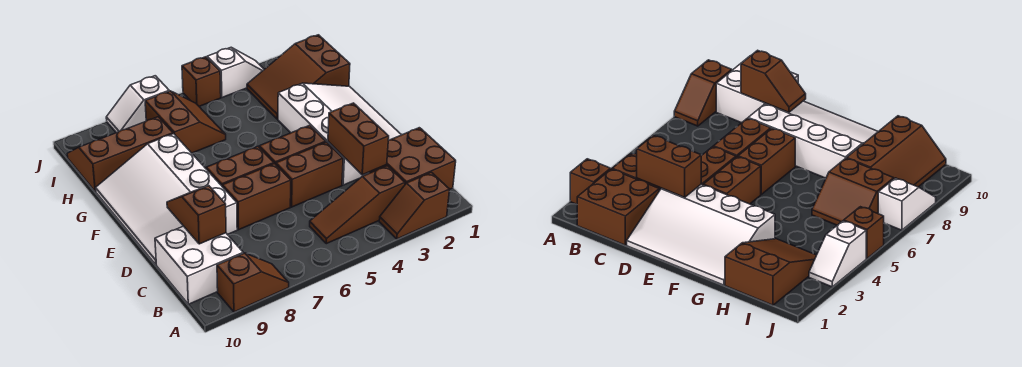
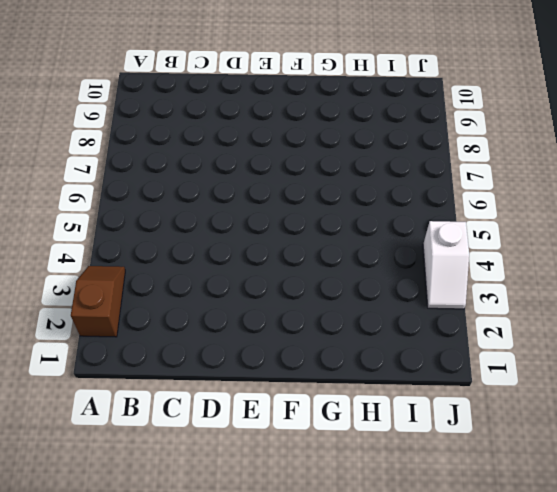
none -> brown 1x2 slope [217,253,289,312]
none -> brown 2x2 brick [369,128,456,189]
none -> brown 1x3 slope [310,166,405,244]

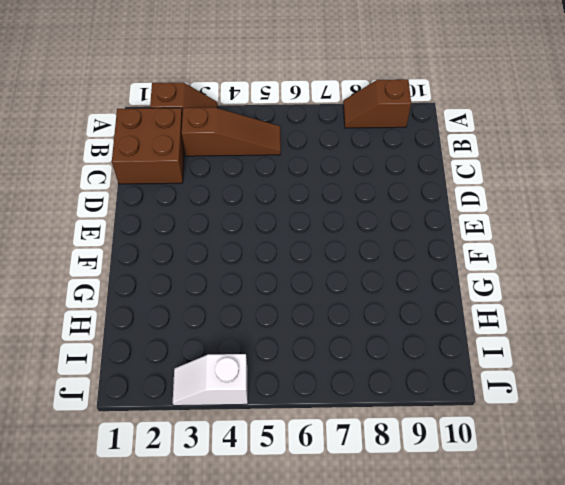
none -> white 2x2 brick [155,226,243,304]
none -> white 3x4 slope [278,83,401,185]
none -> brown 1x2 brick [276,142,343,207]

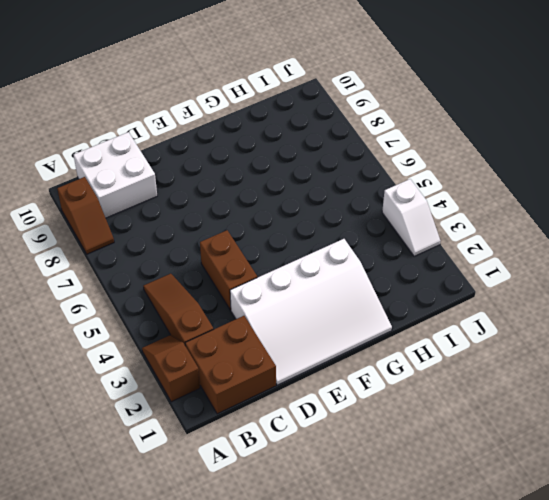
none -> brown 1x2 brick [222,164,291,230]
none -> white 3x4 slope [96,134,237,265]
none -> brown 1x2 brick [259,125,326,164]

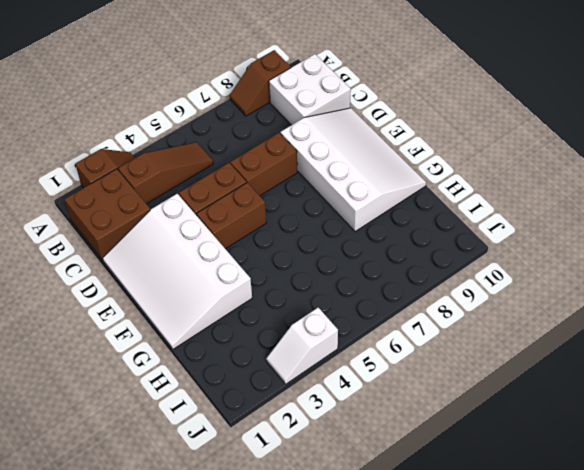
none -> brown 1x2 brick [206,146,274,186]
none -> brown 2x3 slope [247,35,350,119]
none -> brown 2x2 slope [145,91,226,153]

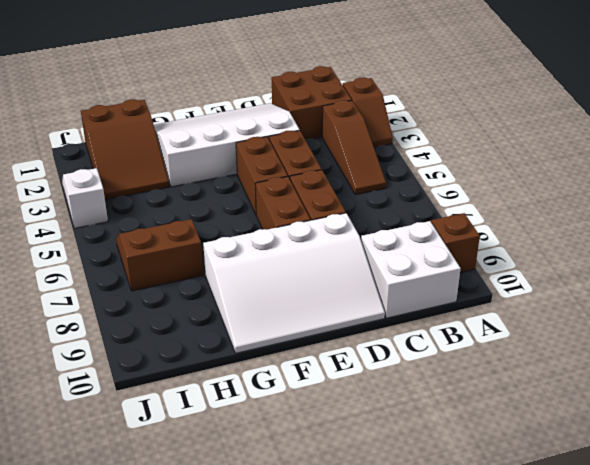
none -> brown 2x3 slope [67,117,173,192]
none -> brown 1x1 brick [182,57,221,106]
none -> white 1x2 slope [106,76,169,133]

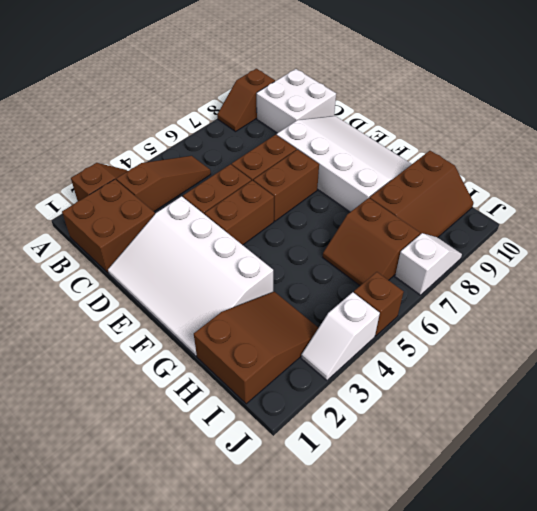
none -> brown 1x2 brick [328,103,389,175]
none -> brown 1x2 slope [167,186,226,244]

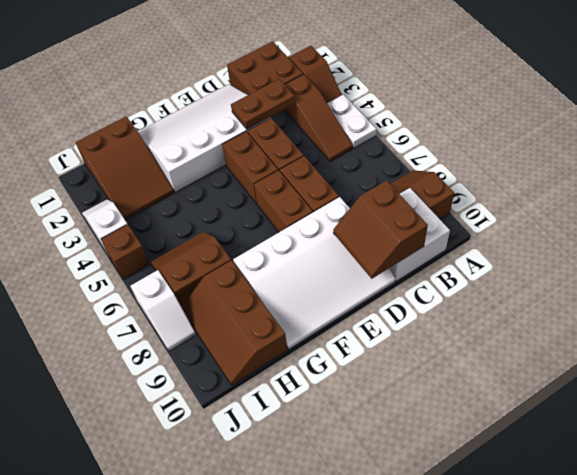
white 1x2 plate [327,94,376,148] -> none
brown 1x2 plate [231,79,295,129] -> brown 1x2 brick [328,103,389,175]
brown 2x2 slope [333,180,428,279] -> brown 1x2 slope [167,186,226,244]

